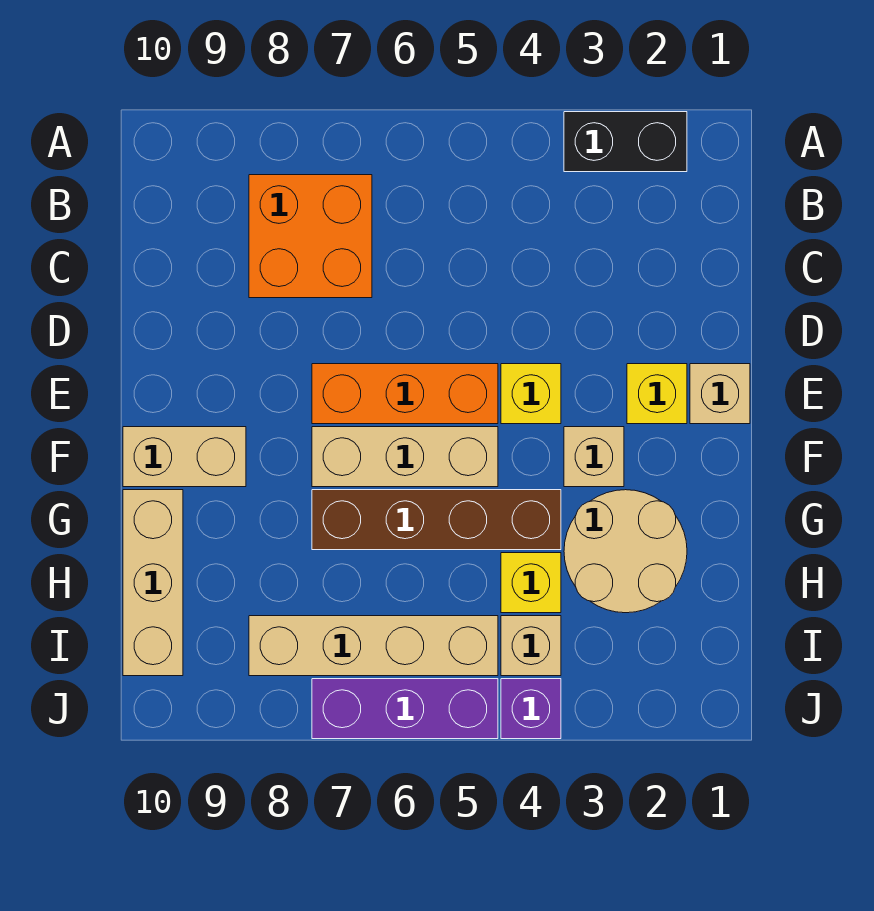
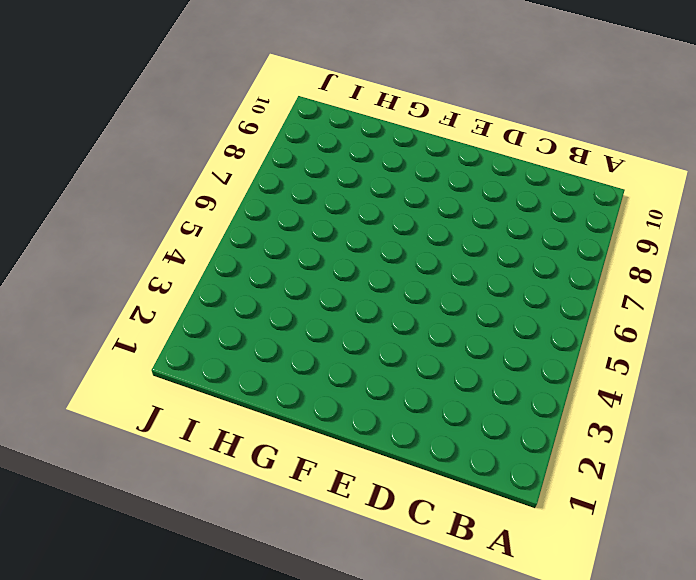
none -> black 1x2 brick [564,112,687,172]
none -> orange 2x2 brick [249,175,372,298]
none -> tan 1x1 brick [690,364,750,424]

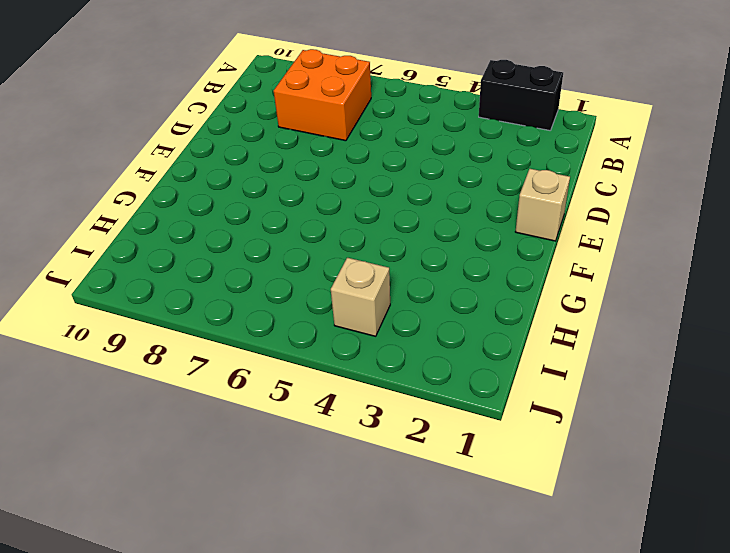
none -> yellow 1x1 brick [627,364,687,424]
none -> yellow 1x1 brick [501,364,561,424]
none -> orange 1x3 brick [312,364,498,424]

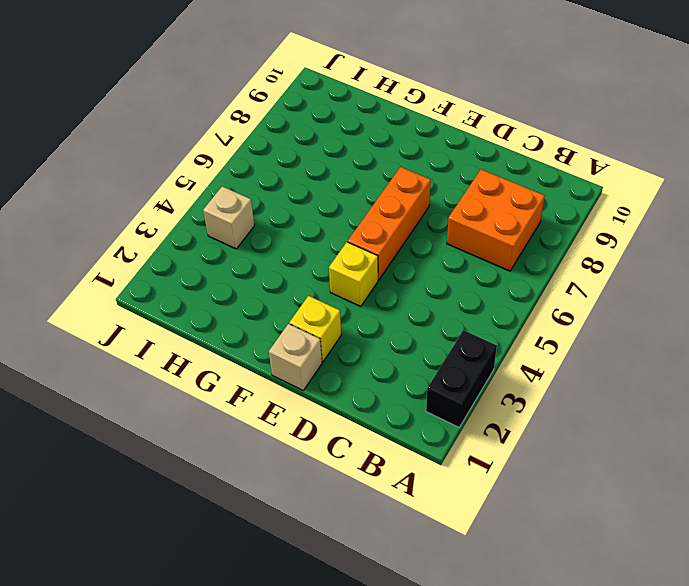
none -> tan 1x1 brick [564,427,624,487]
none -> tan 1x3 brick [312,427,498,487]
none -> tan 1x2 brick [123,427,246,487]

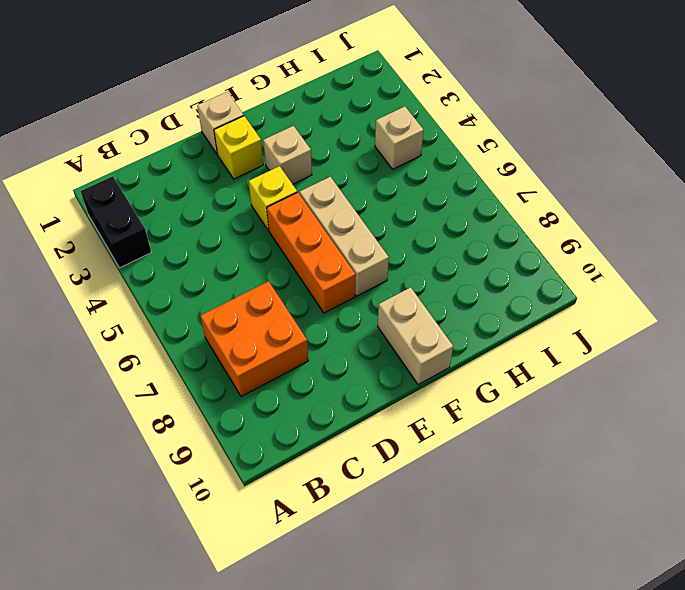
none -> tan 2x2 round brick [564,490,687,613]
none -> brown 1x4 brick [312,490,561,550]
none -> tan 1x3 brick [123,490,183,676]

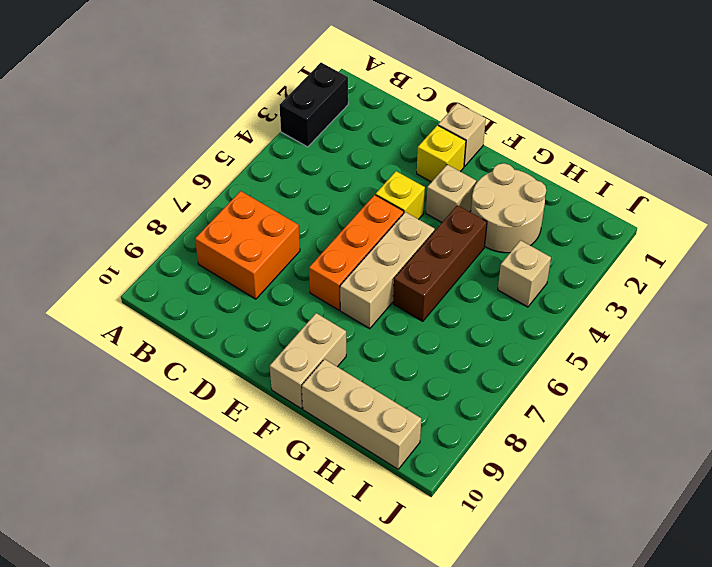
brown 1x3 brick [393,205,487,321] -> brown 1x4 brick [312,490,561,550]
none -> yellow 1x1 brick [501,553,561,613]
none -> tan 1x4 brick [249,616,498,676]
none -> purple 1x1 brick [501,679,561,739]

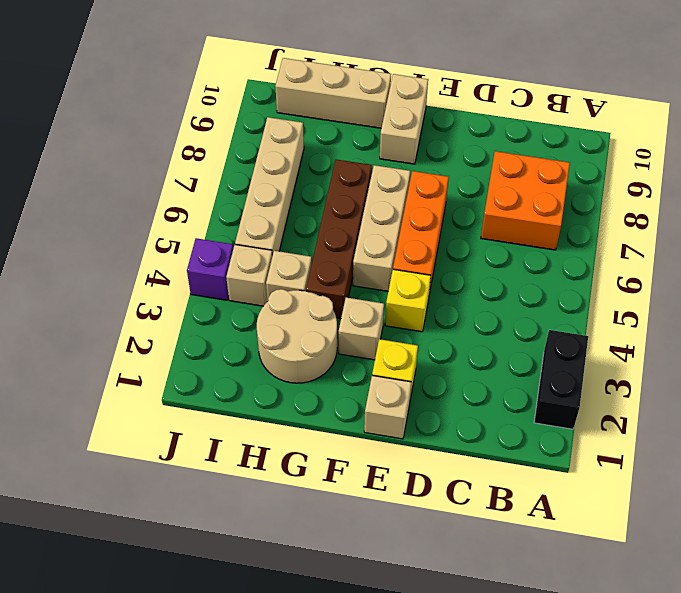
tan 1x1 brick [266,251,312,301] -> yellow 1x1 brick [501,553,561,613]
none -> purple 1x3 brick [312,679,498,739]

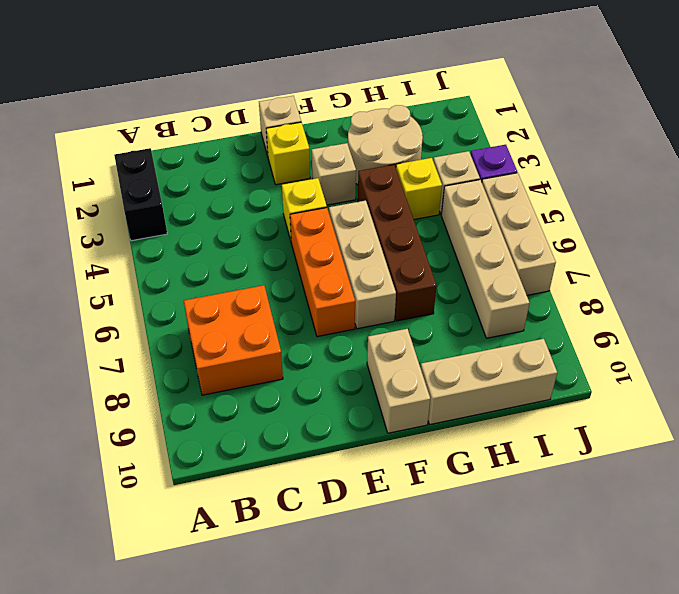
tan 1x3 brick [482,173,556,295] -> purple 1x3 brick [312,679,498,739]

